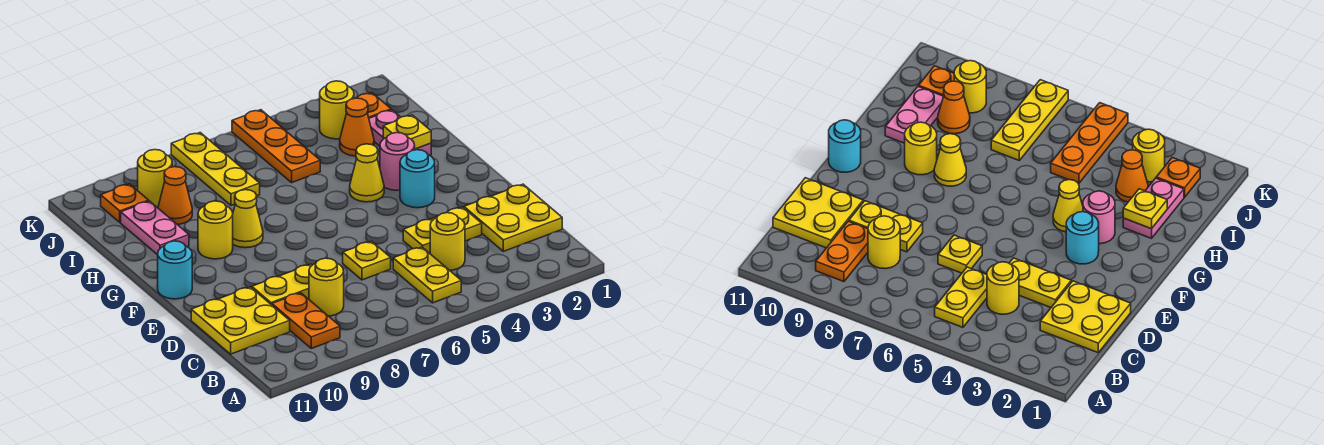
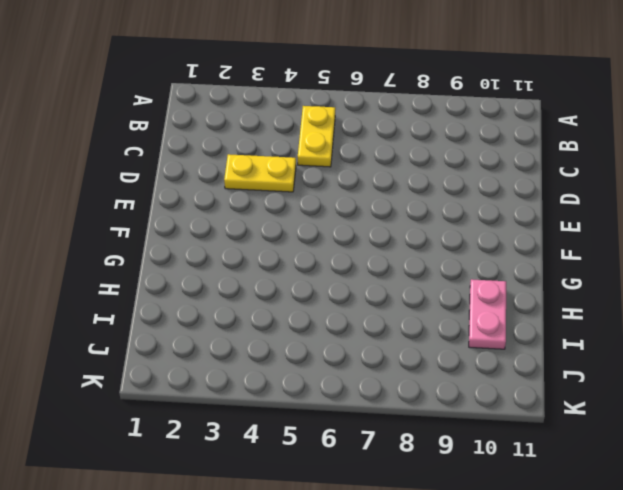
none -> orange 1x2 plate [272,293,340,348]
none -> yellow 2x2 plate [464,184,562,251]
none -> yellow 1x1 round brick [430,213,465,270]

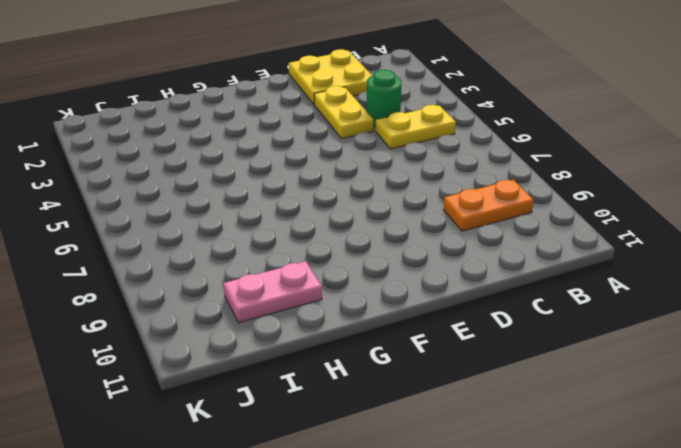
green 1x1 round brick [366,70,401,127] -> yellow 1x1 round brick [430,213,465,270]
none -> yellow 1x1 round brick [309,258,344,316]
none -> yellow 2x2 plate [191,287,290,354]
none -> yellow 1x1 plate [343,241,391,280]

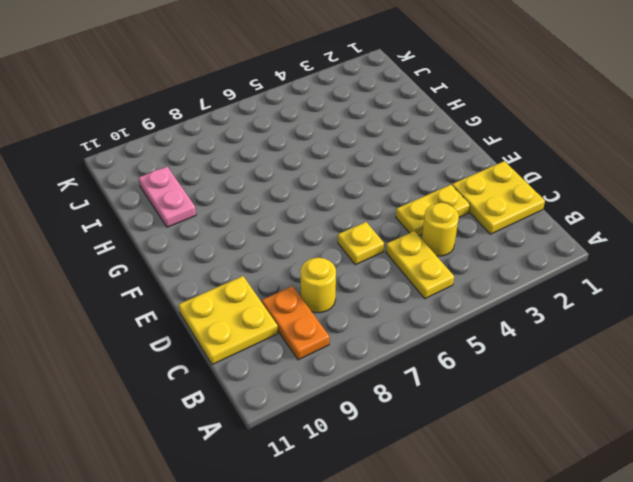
none -> yellow 1x2 plate [252,264,312,305]
none -> cyan 1x1 round brick [400,150,435,208]
none -> cyan 1x1 round brick [158,241,192,299]

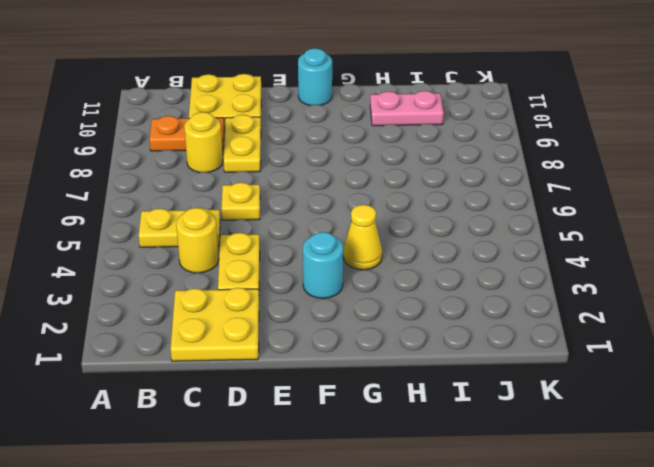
none -> pink 1x1 round brick [380,133,415,190]
none -> yellow 1x1 cone [233,190,263,248]
none -> yellow 1x1 round brick [198,201,233,259]

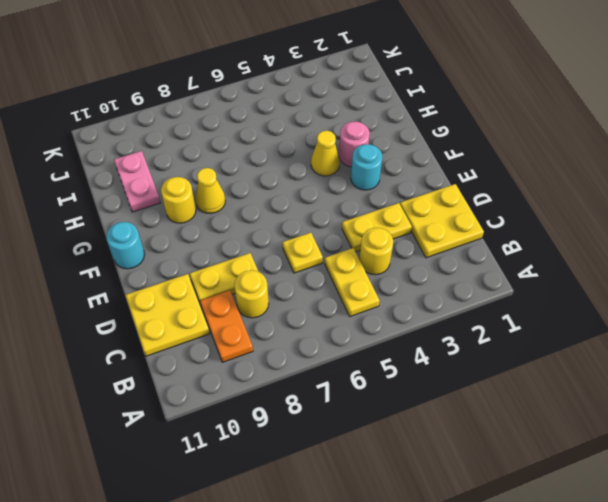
none -> pink 1x2 plate [369,110,431,155]
none -> orange 1x1 cone [340,98,374,156]
none -> orange 1x3 plate [232,110,320,183]

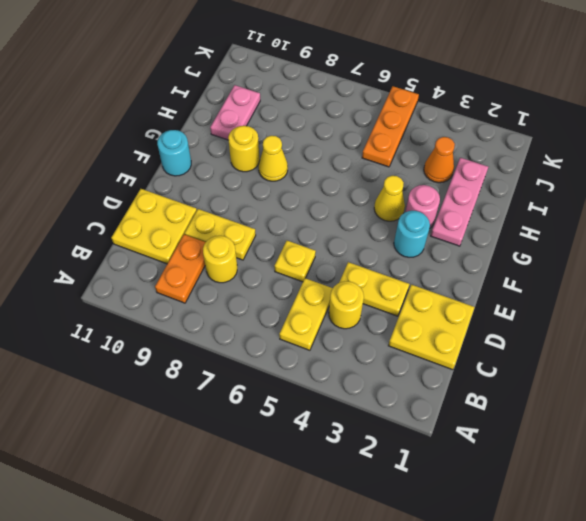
pink 1x3 plate [431,158,488,246] -> pink 1x2 plate [369,110,431,155]
none -> yellow 1x3 plate [171,133,260,205]
none -> orange 1x1 cone [158,167,192,224]
none -> orange 1x1 plate [357,93,391,118]

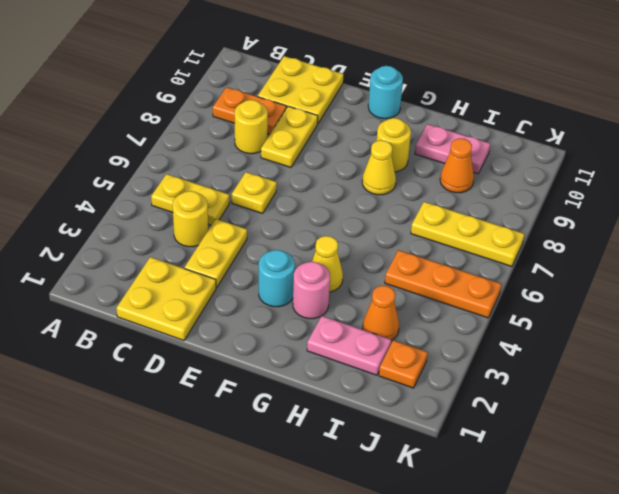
none -> yellow 1x1 round brick [320,81,354,139]
none -> yellow 1x1 round brick [138,150,172,207]
none -> orange 1x1 plate [101,184,149,222]

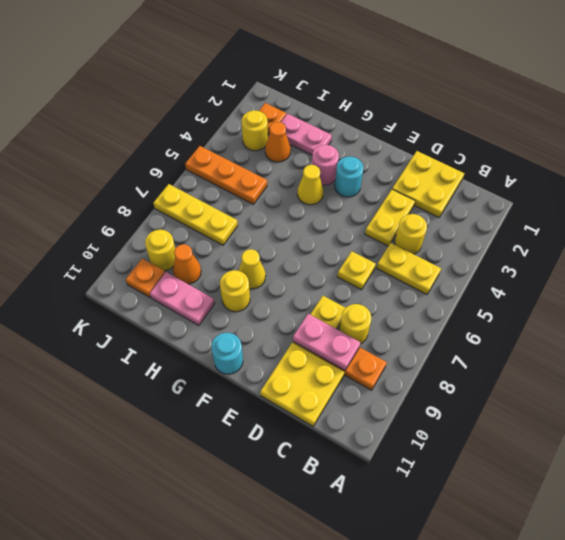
pink 1x2 plate [293,314,361,370] -> none
none -> yellow 1x1 plate [383,115,431,149]

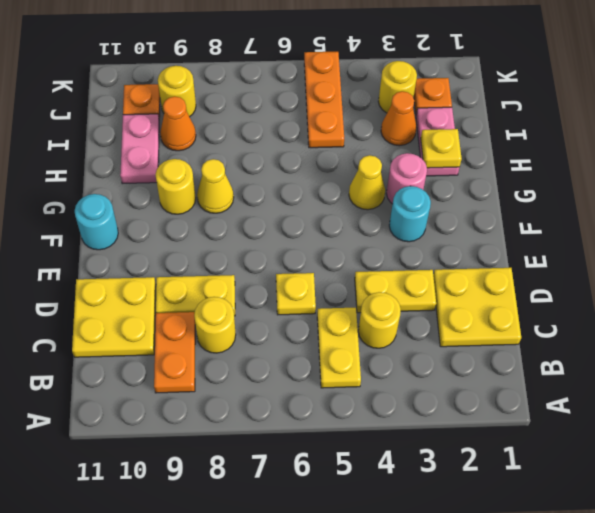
none -> yellow 1x3 plate [171,133,260,205]

